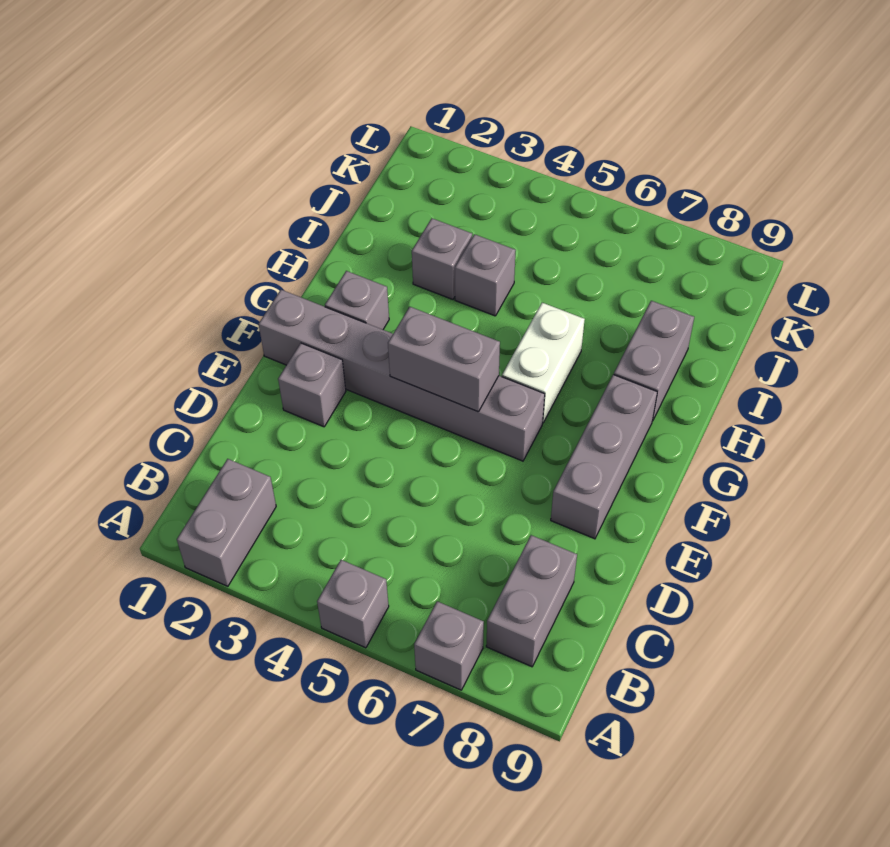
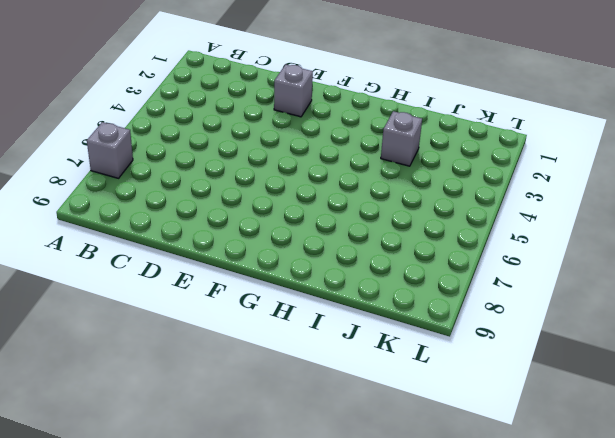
none -> grey 1x2 brick [177,459,276,586]
none -> grey 1x1 brick [317,560,389,648]
none -> grey 1x2 brick [486,535,577,667]

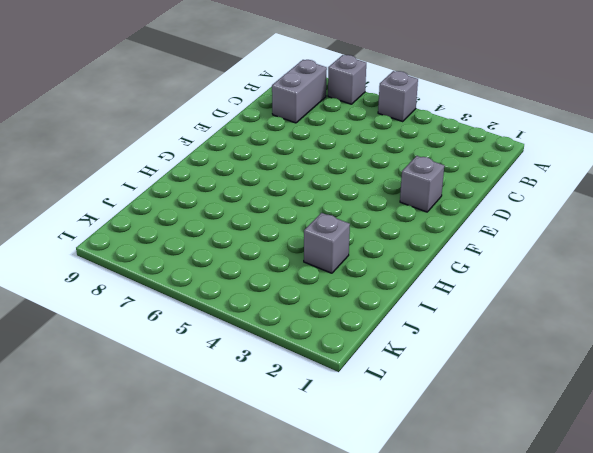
none -> grey 1x2 brick [177,459,276,586]
none -> grey 1x3 brick [551,375,657,539]
none -> grey 1x6 brick [259,290,545,461]

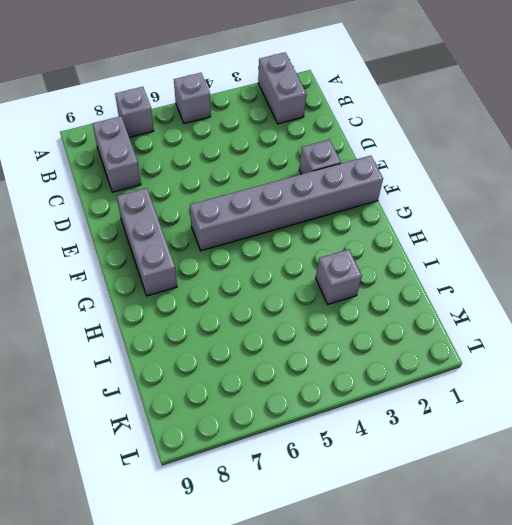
none -> grey 1x1 brick [325,271,389,330]
none -> white 1x2 brick [502,303,585,423]
none -> grey 1x2 brick [614,301,694,421]

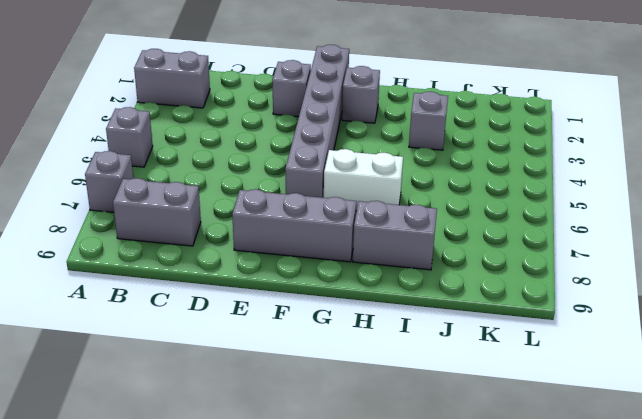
none -> grey 1x1 brick [455,234,516,316]
none -> grey 1x2 brick [388,307,500,412]

